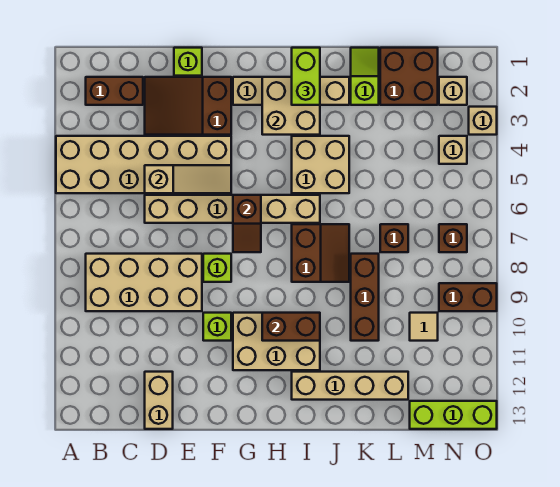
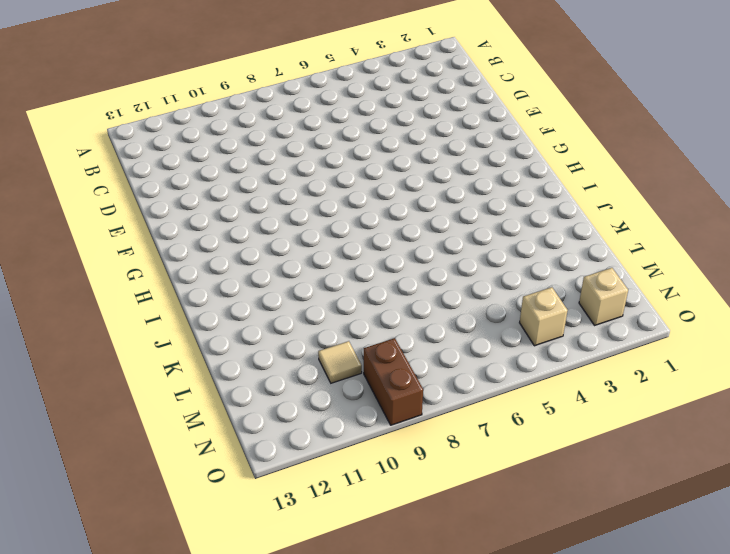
none -> tan 2x6 brick [56,136,231,193]
none -> brown 1x2 brick [86,77,143,105]
none -> tan 2x4 brick [86,254,202,311]
none -> brown 2x3 slope [145,77,231,135]

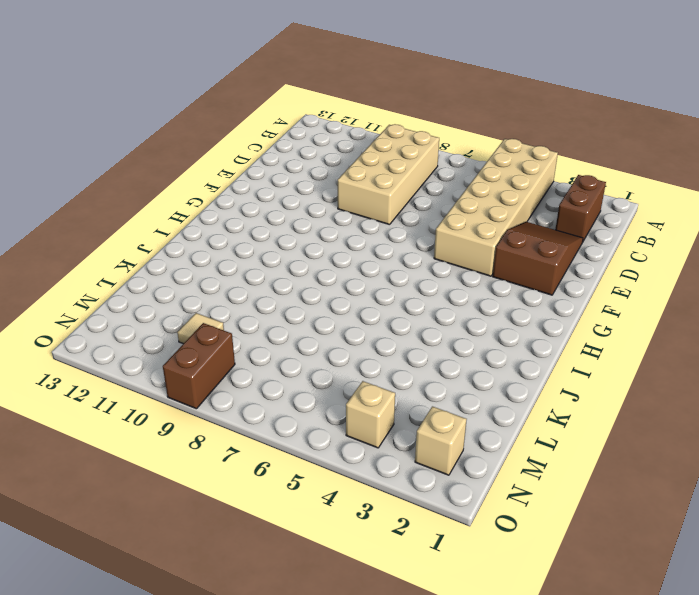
none -> tan 1x6 brick [145,195,320,223]
none -> tan 1x2 brick [145,372,173,429]
none -> lime 1x1 brick [174,48,202,76]
none -> lime 1x1 brick [203,254,231,282]

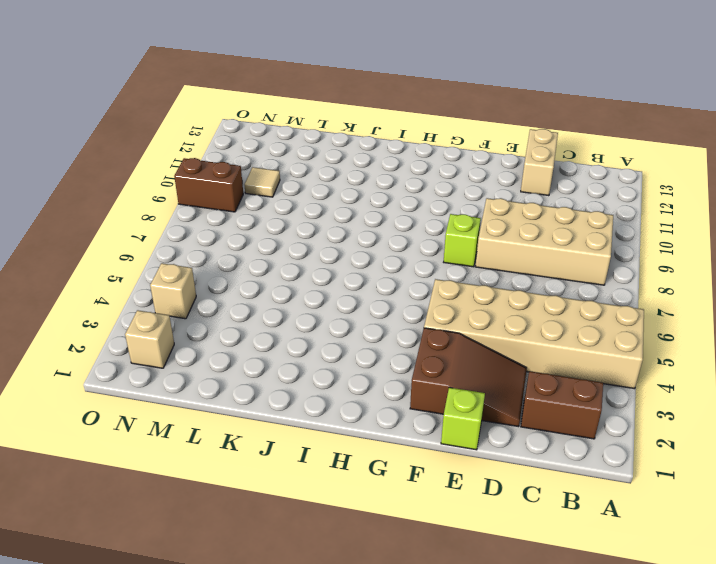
none -> tan 1x6 brick [145,195,320,223]
none -> lime 1x1 brick [203,313,231,341]
none -> tan 1x4 brick [233,77,349,105]
none -> tan 2x3 brick [233,313,320,370]

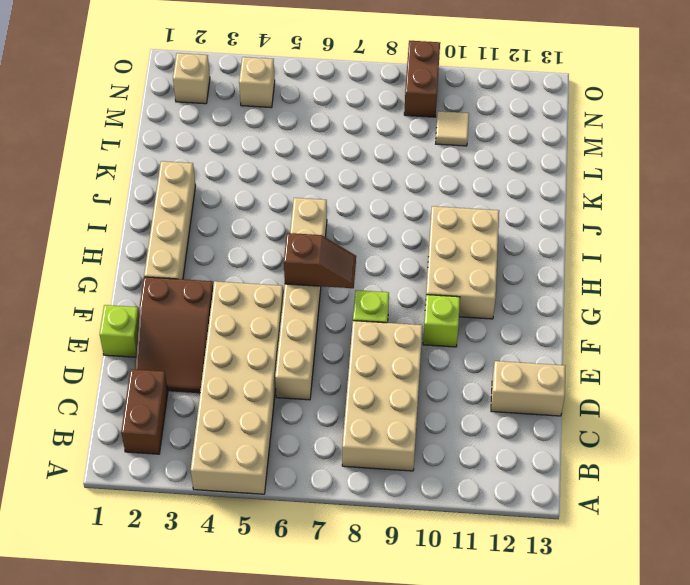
none -> tan 2x2 brick [292,136,349,193]
none -> brown 2x2 slope [292,224,349,282]
none -> tan 1x4 brick [292,372,408,400]
none -> lime 1x2 slope [351,48,379,105]

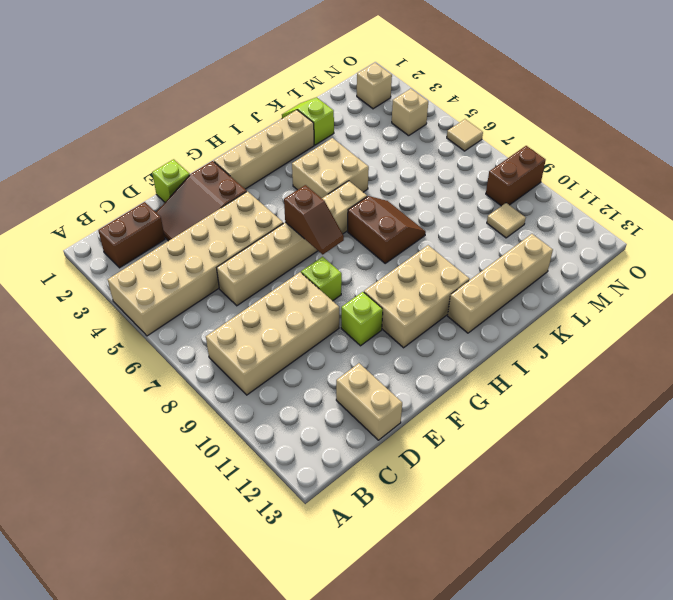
tan 1x1 tile [447,119,483,151] -> none
none -> brown 1x3 brick [351,254,379,341]
none -> brown 2x2 brick [380,48,438,105]
none -> brown 1x1 brick [380,224,408,252]
none -> lime 1x3 brick [410,401,497,429]

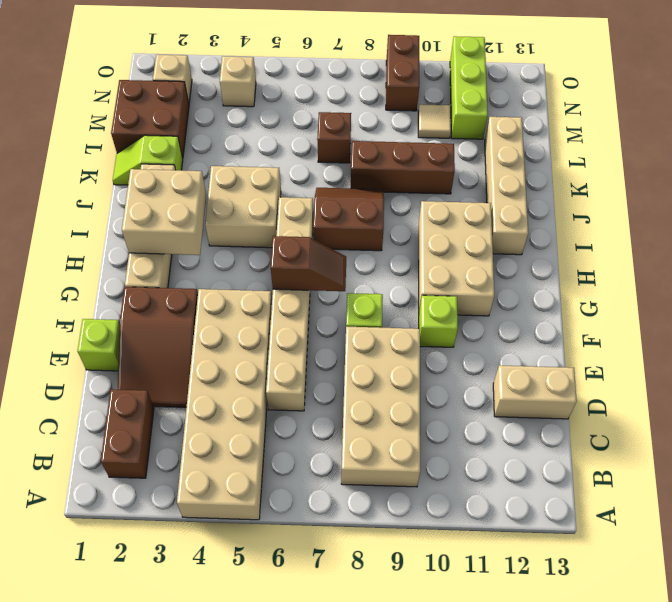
lime 1x3 brick [450,36,488,139] -> lime 1x3 brick moved to [410,401,497,429]
none -> brown 1x1 brick [439,224,467,252]
none -> tan 1x1 brick [469,107,497,135]
none -> tan 1x3 slope [145,165,231,193]
none -> brown 1x2 brick [262,313,320,341]

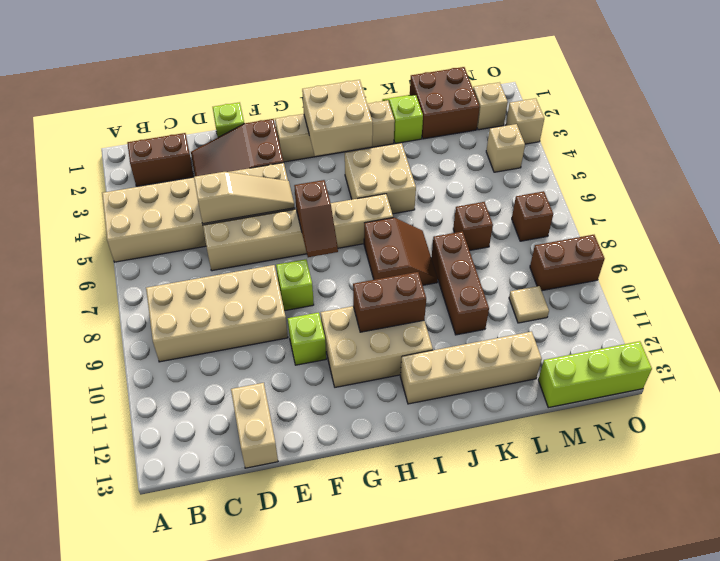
none -> lime 1x2 brick [292,48,320,105]

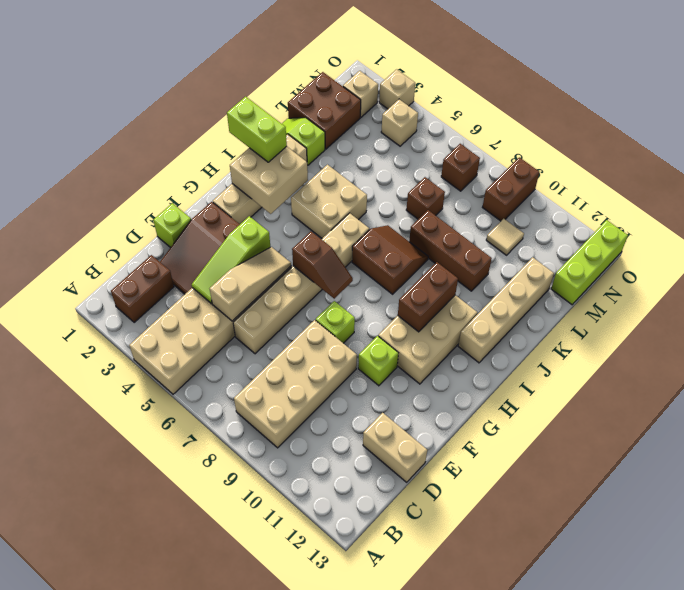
lime 1x3 slope [192,216,270,304] -> none

